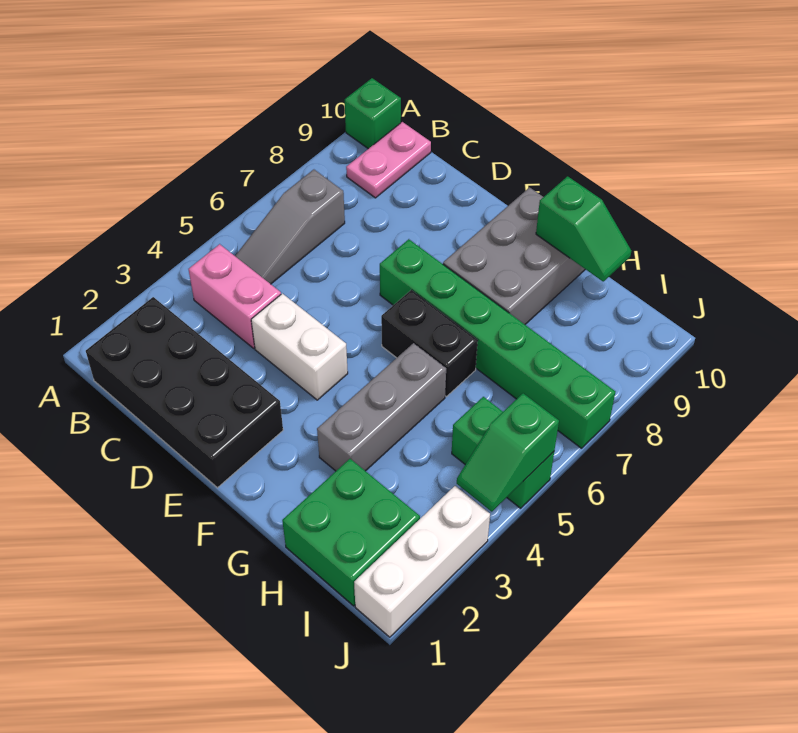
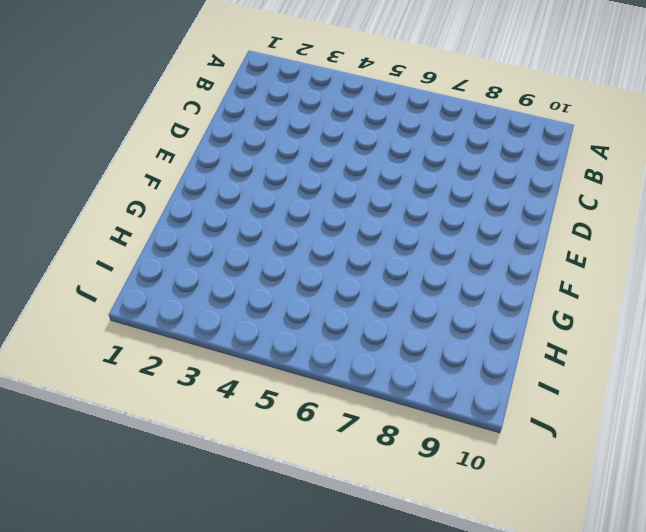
none -> green 1x1 brick [345,78,401,149]
none -> black 2x4 brick [86,297,283,488]
none -> pink 1x2 brick [189,244,281,348]

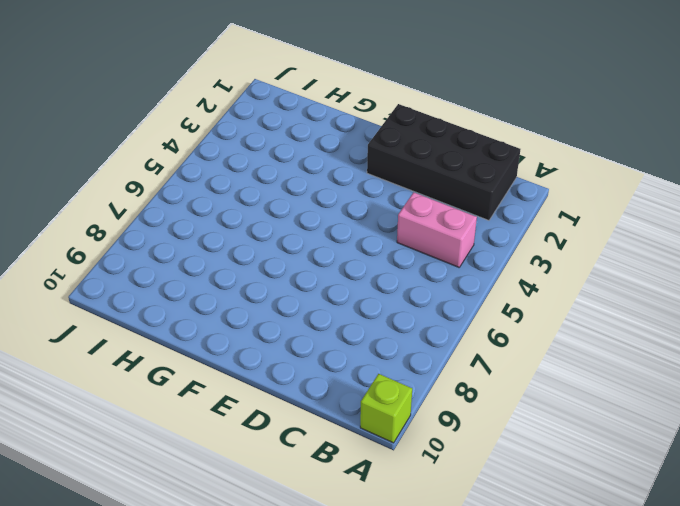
lime 1x1 brick [360,374,412,443] -> green 1x1 brick [345,78,401,149]
none -> grey 1x3 slope [235,170,345,284]
none -> pink 1x2 plate [346,122,431,198]
none -> white 1x2 brick [251,293,348,400]

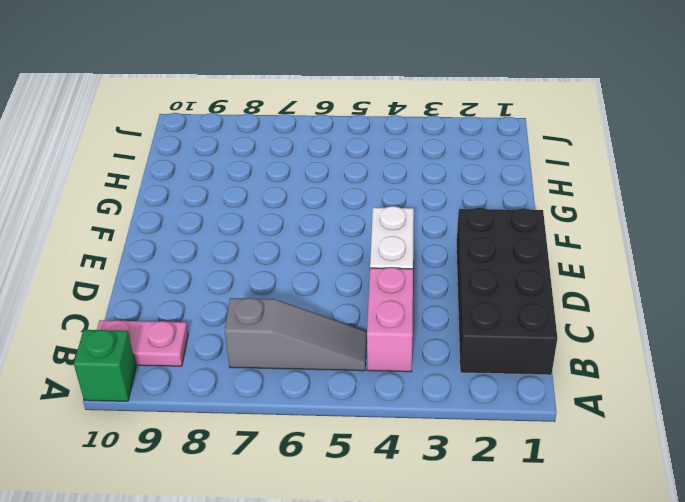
none -> green 1x6 brick [380,239,616,448]
none -> black 1x2 brick [381,290,478,396]
none -> grey 2x3 brick [443,187,585,324]

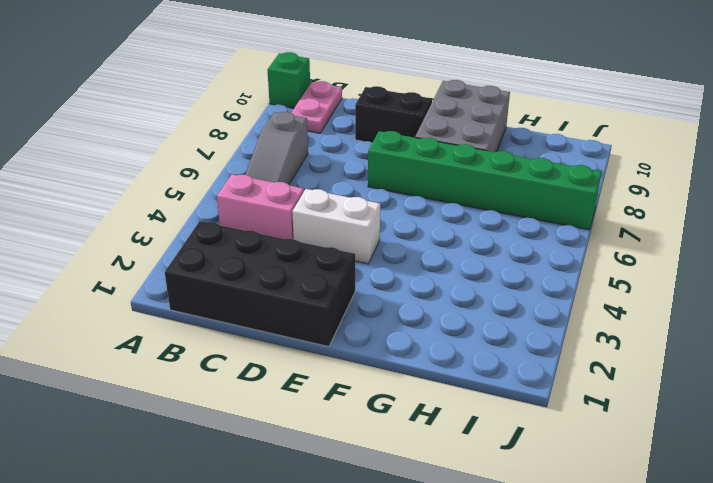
black 1x2 brick [355,86,432,142] -> black 1x2 brick moved to [381,290,478,396]
none -> grey 1x3 brick [317,343,446,471]
none -> green 2x2 brick [282,459,420,606]
none -> green 1x2 brick [452,397,554,508]

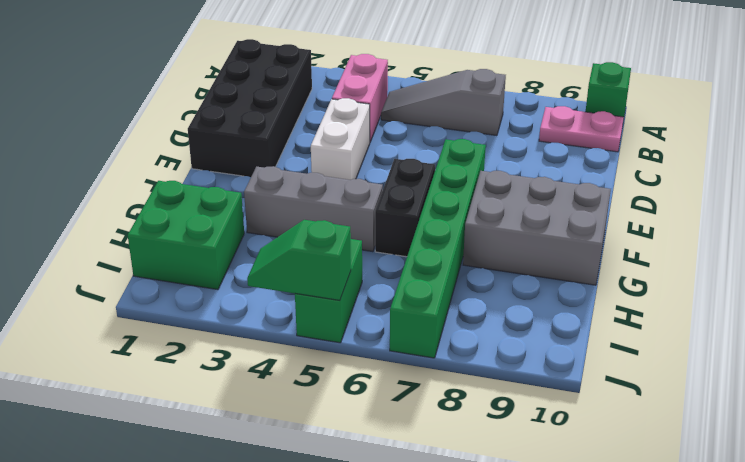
none -> white 1x3 brick [354,486,490,637]
none -> green 1x2 slope [536,176,631,281]

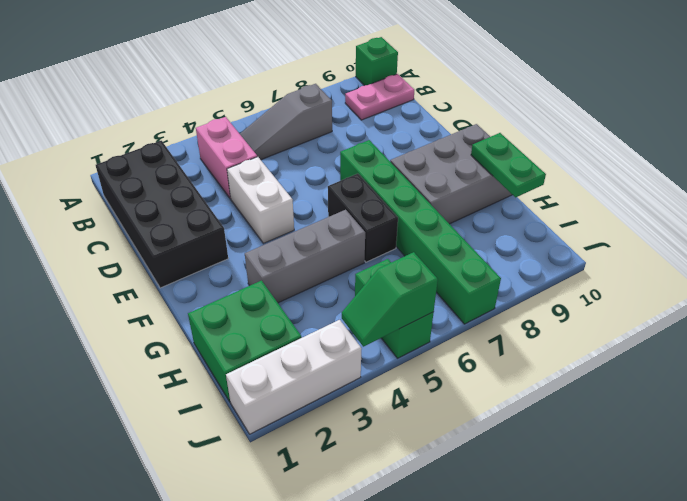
green 1x2 plate [471,133,546,197] -> green 1x2 slope [536,176,631,281]

